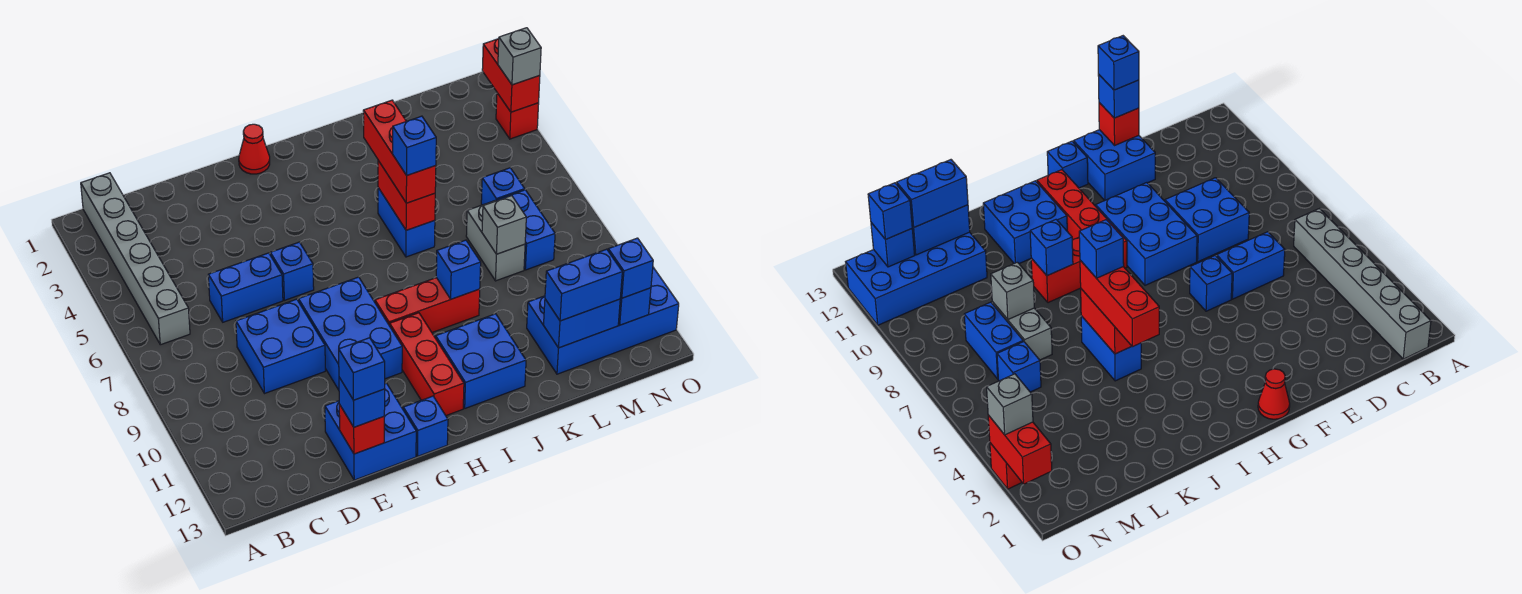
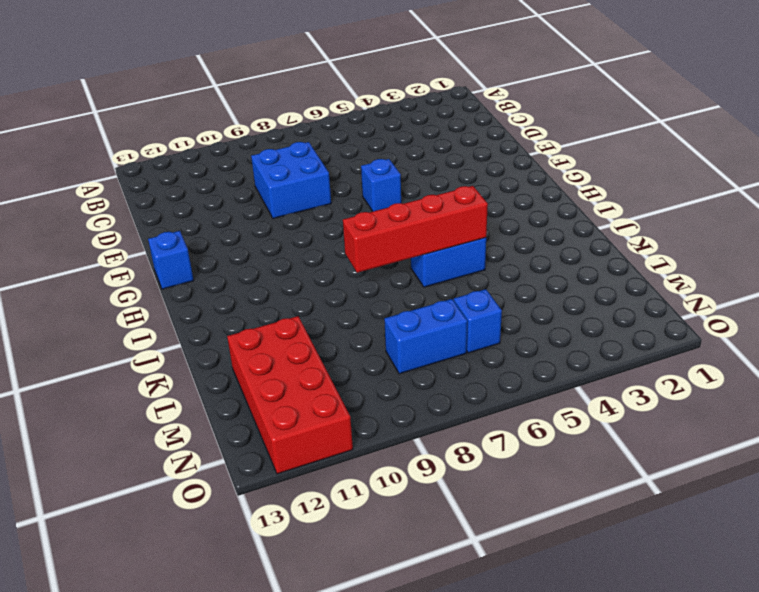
red 1x4 brick [343,186,488,273] -> red 1x2 brick [378,161,435,230]
red 2x4 brick [227,316,353,474] -> blue 2x4 brick [527,267,679,374]
none -> grey 1x6 brick [81,173,190,345]
none -> blue 1x2 brick [208,253,283,322]
none -> blue 2x2 brick [325,383,416,480]
none -> blue 2x3 brick [298,277,402,390]

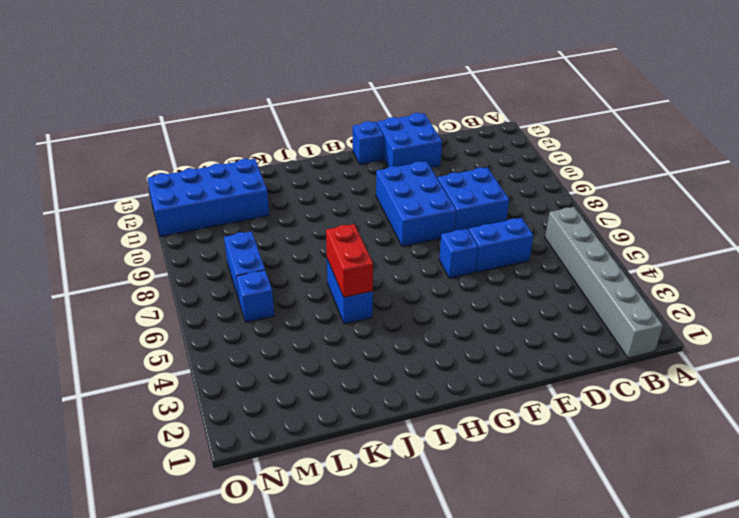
none -> red 1x1 cone [239,124,270,174]
none -> red 1x3 brick [375,278,480,332]
none -> red 1x3 brick [390,313,464,416]
none -> blue 2x2 brick [436,314,526,408]

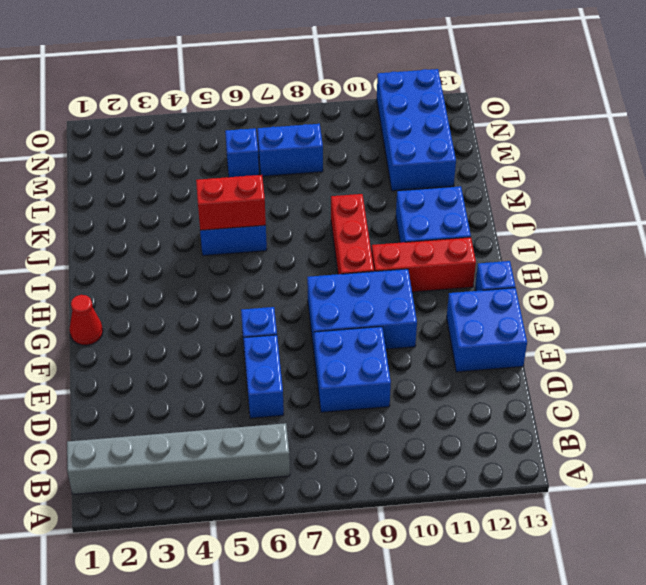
none -> grey 1x2 brick [466,200,525,281]
none -> red 1x1 brick [496,93,539,139]
none -> red 1x1 brick [339,404,384,454]
none -> blue 1x1 brick [436,240,481,299]

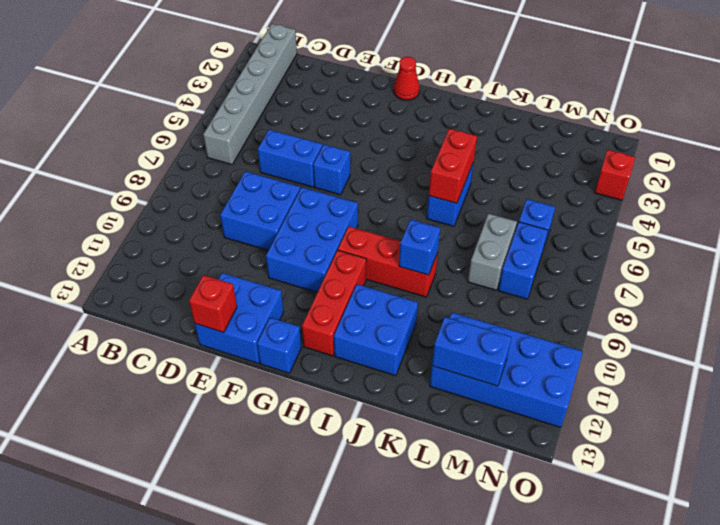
none -> grey 1x1 brick [482,196,526,254]
none -> blue 1x1 brick [618,288,651,325]
none -> red 1x2 brick [482,39,540,112]
none -> blue 1x1 brick [339,377,385,427]

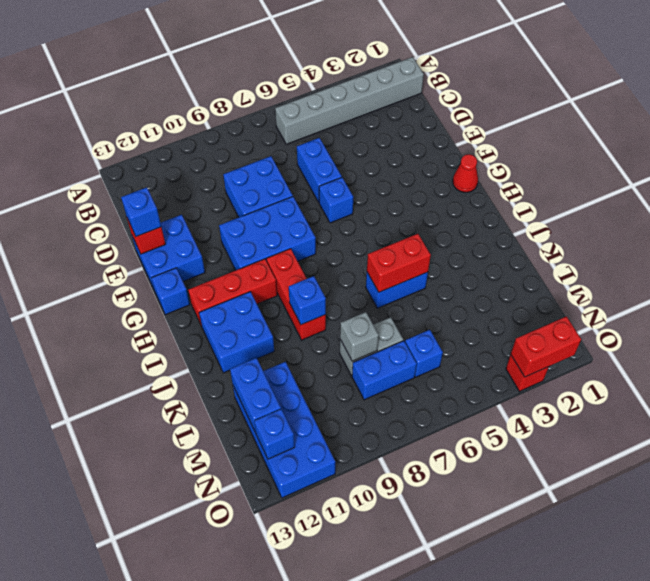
none -> red 1x3 brick [363,100,436,203]
none -> blue 1x2 brick [545,249,622,321]
none -> blue 1x1 brick [608,238,653,298]
none -> grey 1x1 brick [498,28,541,85]

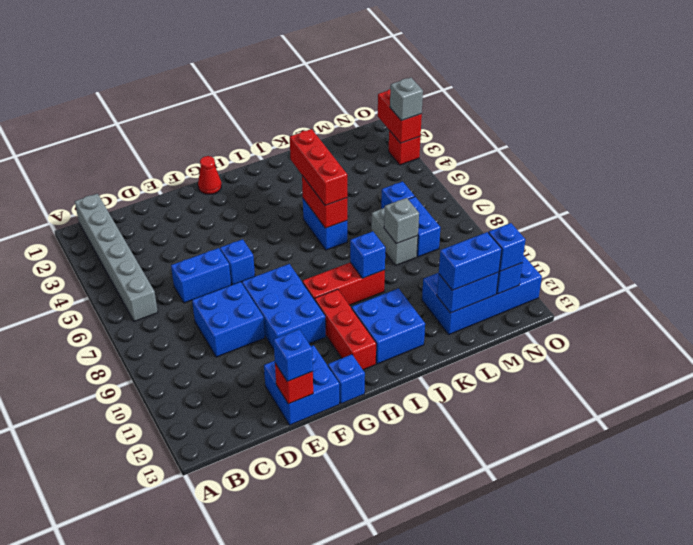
none -> blue 1x1 brick [339,338,385,400]
none -> blue 1x1 brick [393,116,436,175]

